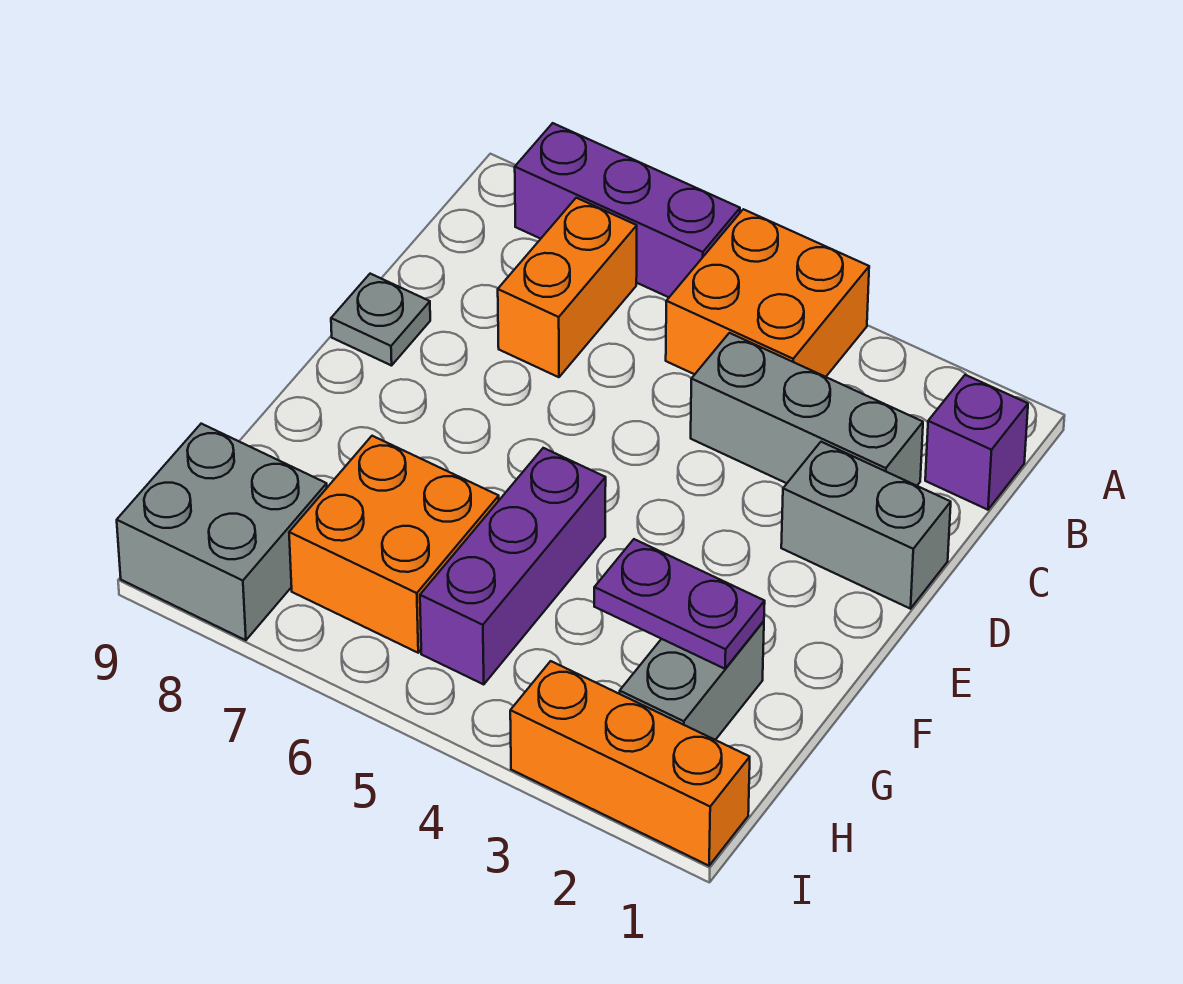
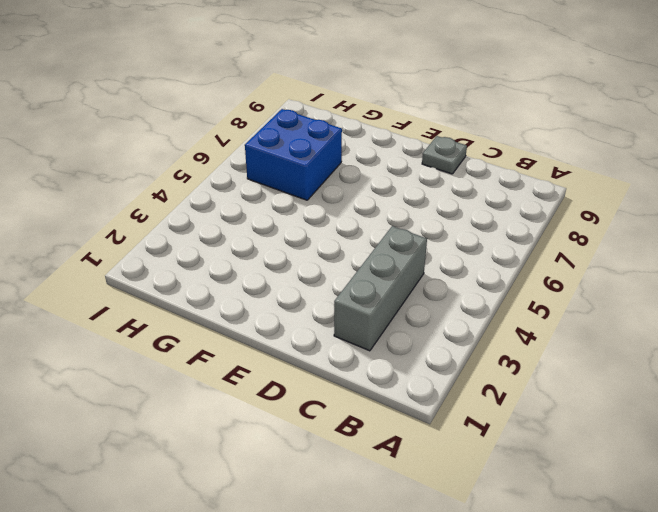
blue 2x2 brick [245,109,342,200] -> orange 2x2 brick [289,436,499,653]
none -> orange 2x2 brick [666,209,869,377]
none -> purple 1x3 brick [515,123,740,297]
none -> purple 1x1 brick [925,375,1028,510]

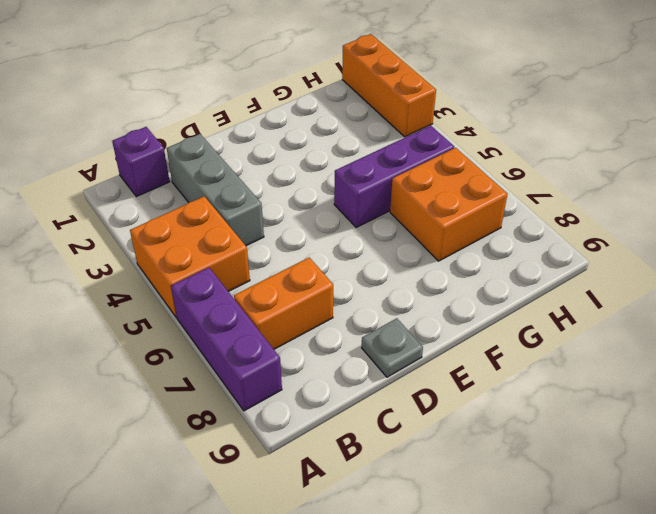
none -> grey 1x2 brick [781,442,951,609]
none -> grey 1x2 brick [620,621,764,740]
none -> grey 2x2 brick [117,424,327,640]

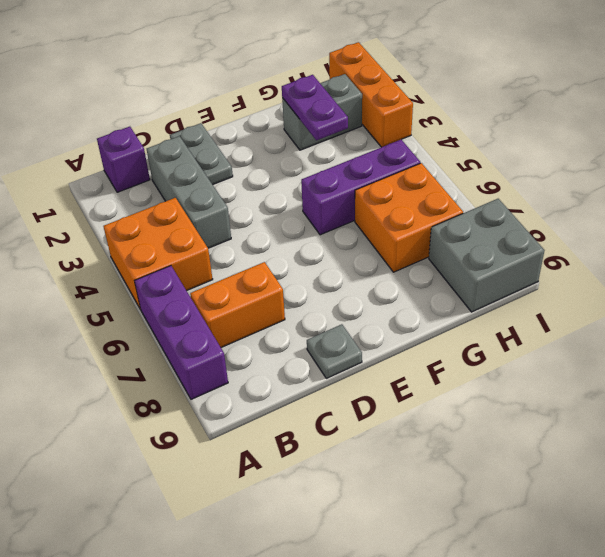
grey 1x2 plate [170,123,233,185] -> grey 1x2 brick [781,442,951,609]

